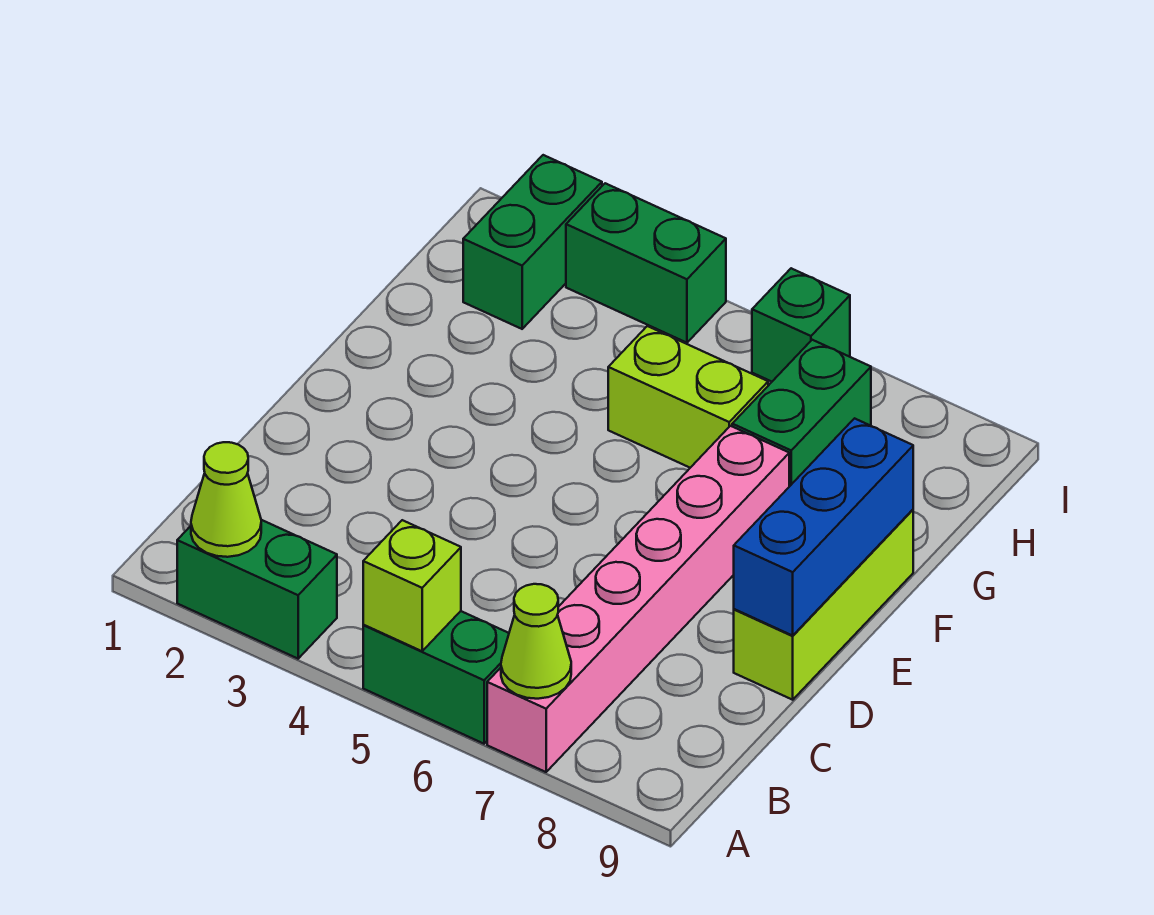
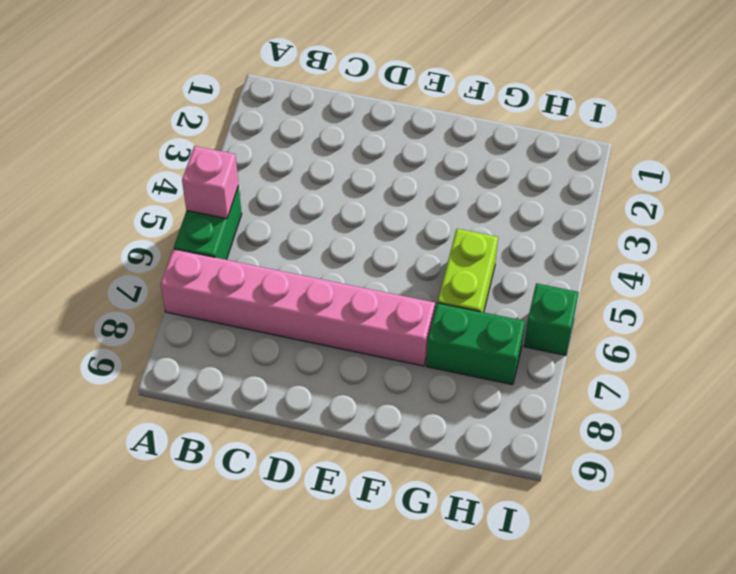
pink 1x1 brick [182,146,239,219] -> lime 1x1 brick [363,520,461,651]
none -> green 1x2 brick [177,520,337,659]
none -> lime 1x3 brick [734,510,913,700]
none -> green 1x2 brick [463,155,602,329]

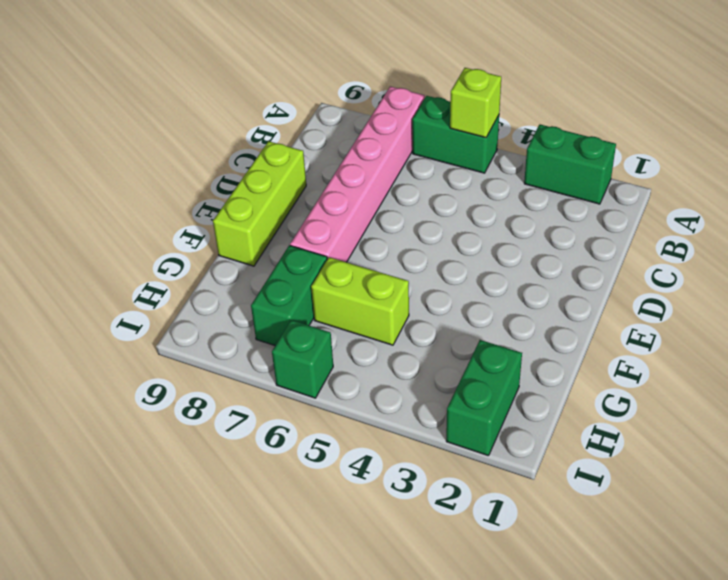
none -> green 1x2 brick [566,183,726,343]
none -> lime 1x1 cone [191,442,261,557]
none -> lime 1x1 cone [501,584,571,699]

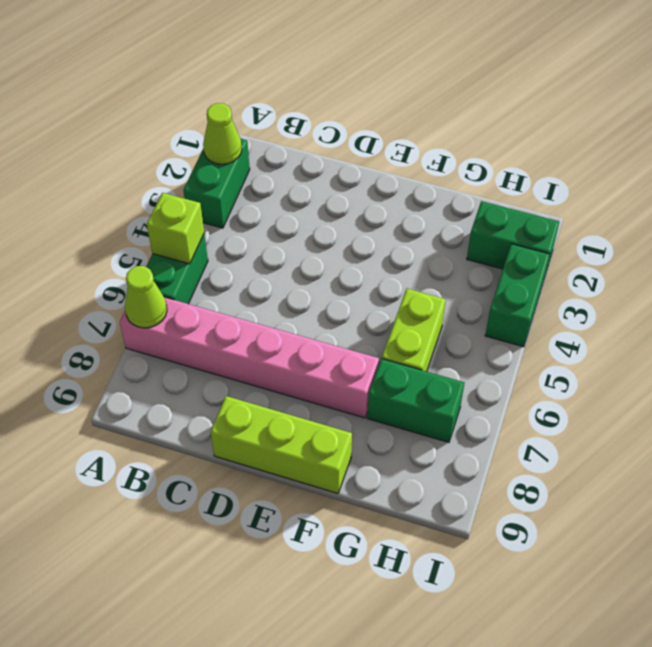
none -> green 1x1 brick [752,268,850,382]
none -> blue 1x3 brick [734,418,913,636]

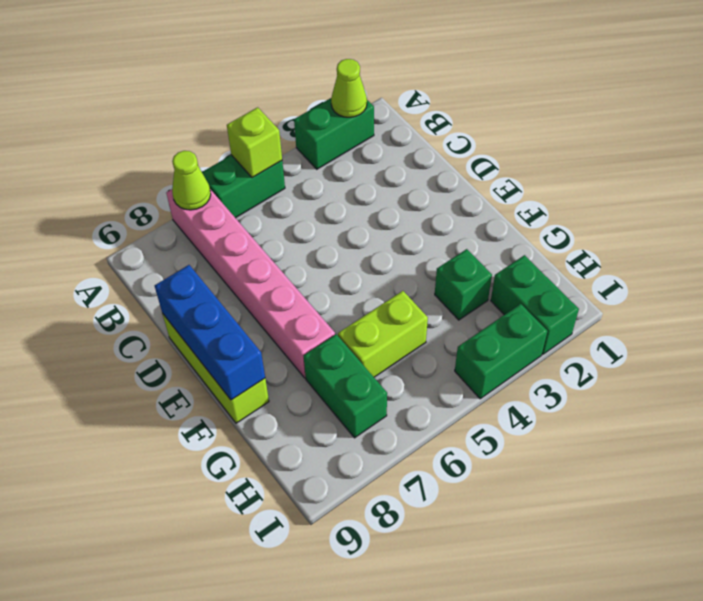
green 1x1 brick [435,249,492,320] -> green 1x1 brick moved to [752,268,850,382]

